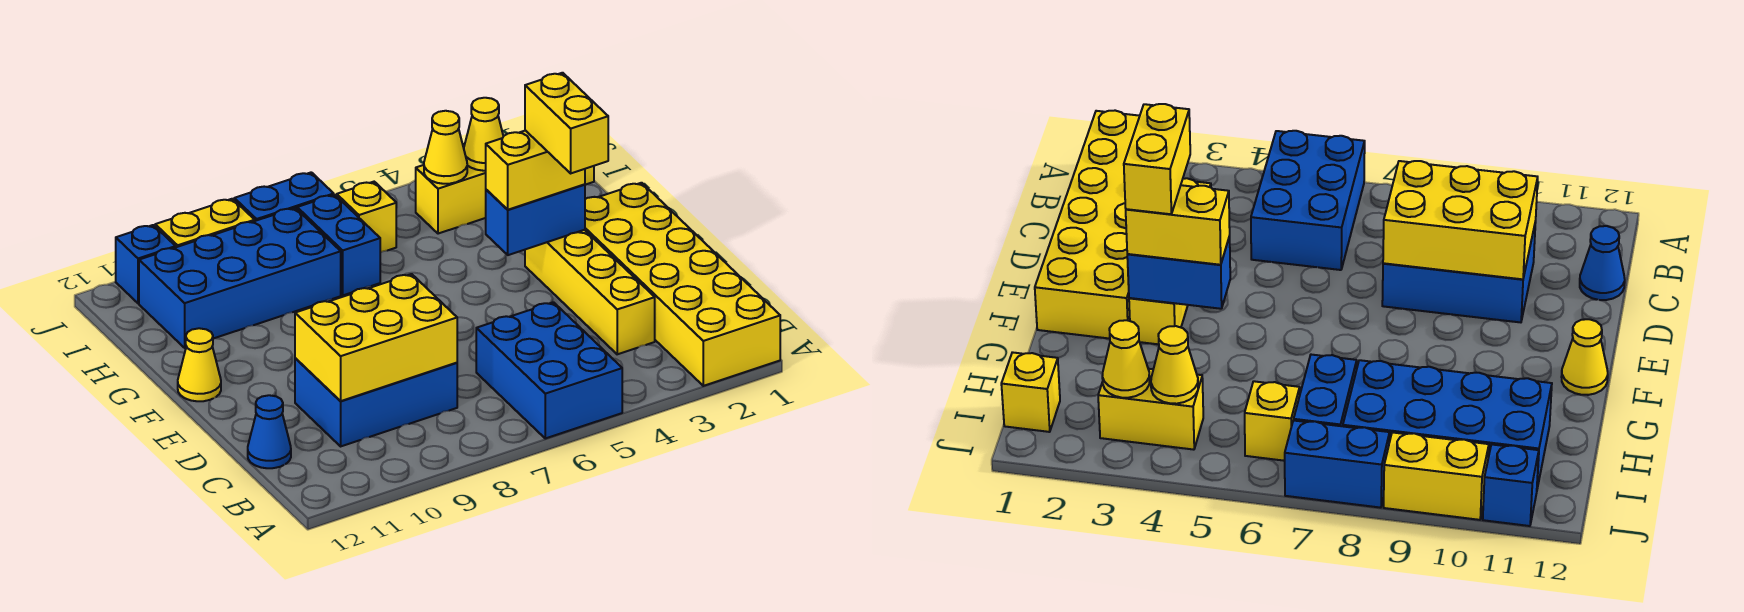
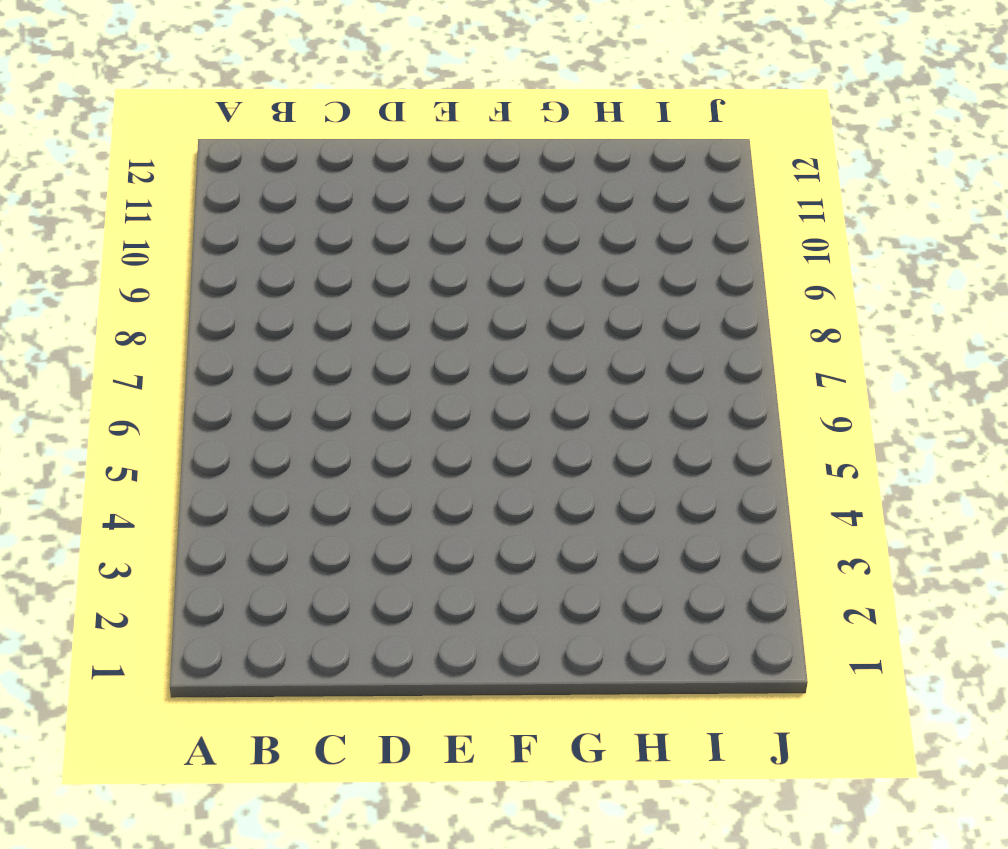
none -> yellow 2x6 brick [585,183,780,386]
none -> blue 2x3 brick [476,302,622,438]
none -> yellow 1x4 brick [525,230,655,354]

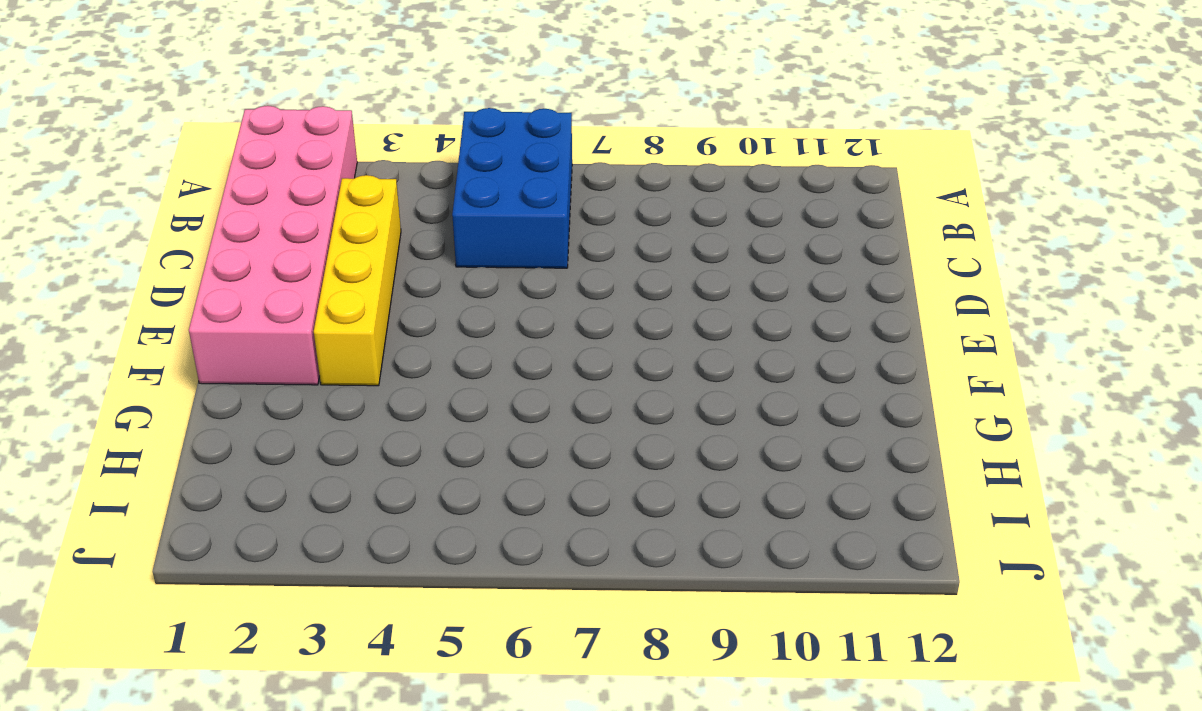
pink 2x6 brick [189,106,357,385] -> yellow 2x6 brick [585,183,780,386]
none -> blue 2x3 brick [295,358,457,446]
none -> blue 1x1 cone [248,395,291,468]
none -> yellow 1x1 cone [178,328,221,401]

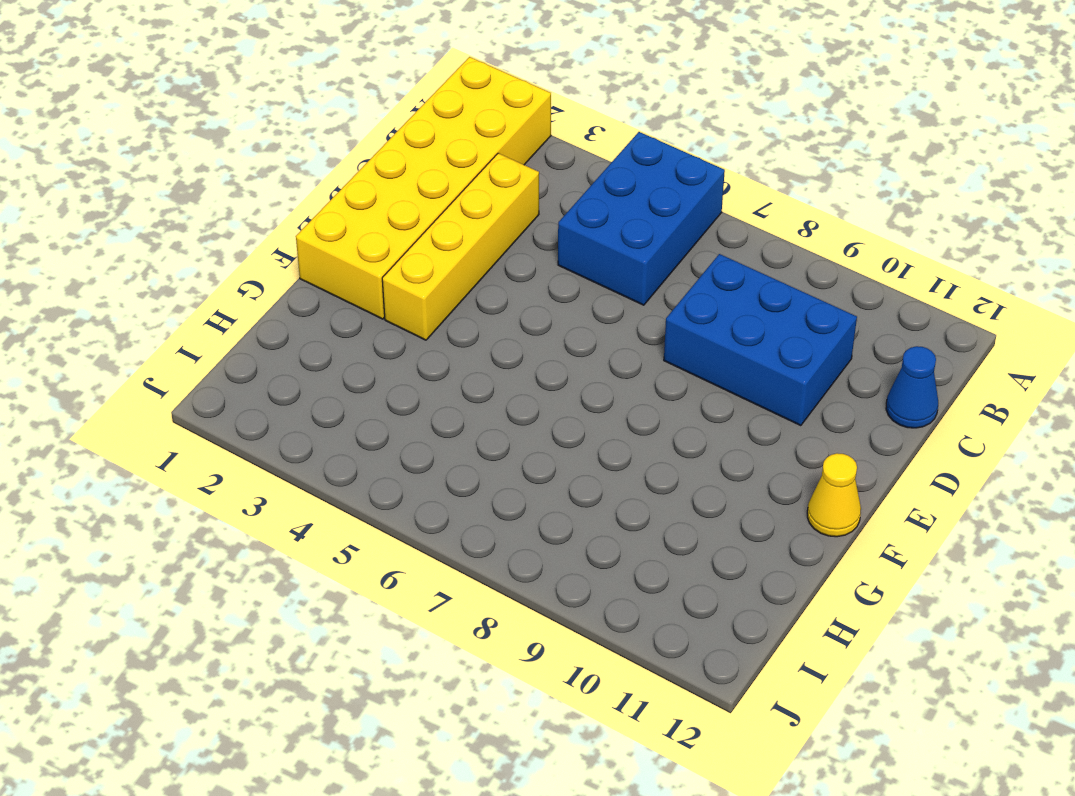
none -> blue 1x2 brick [297,195,380,295]
none -> blue 2x4 brick [139,208,341,348]
none -> yellow 1x1 brick [1001,352,1060,432]

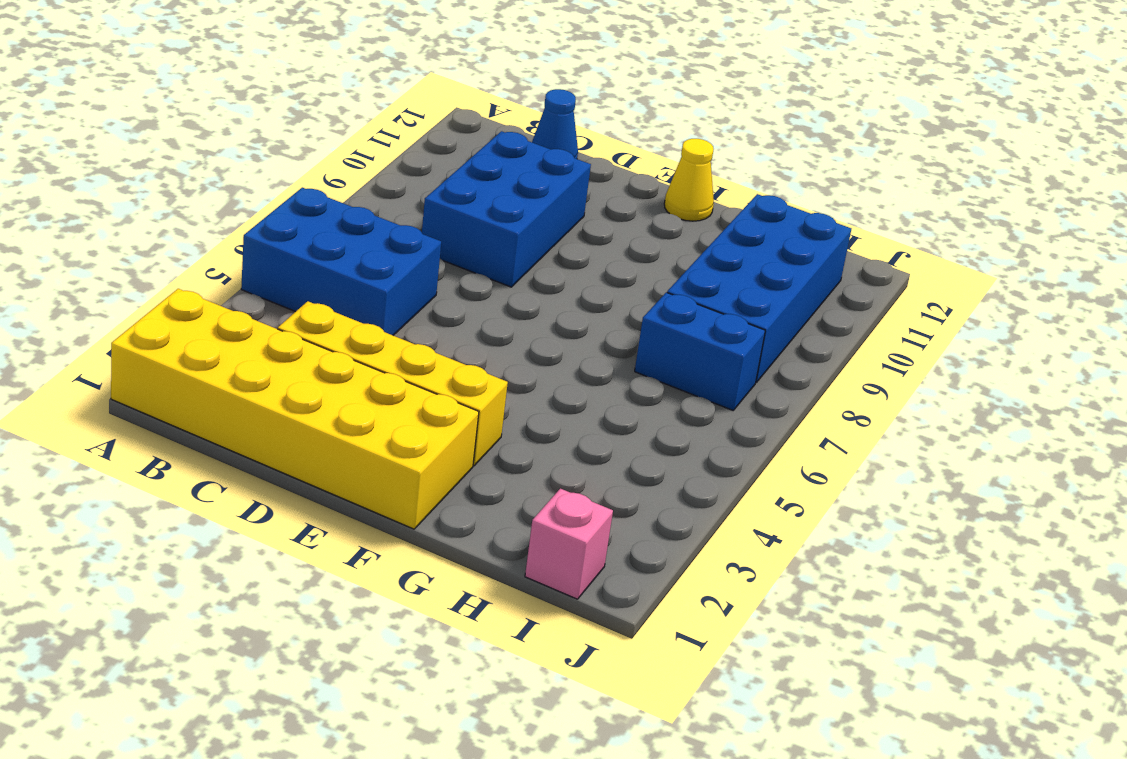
pink 1x1 brick [525,489,613,599] -> yellow 1x1 brick [1001,352,1060,432]
none -> yellow 1x2 brick [416,165,486,234]
none -> yellow 1x1 brick [337,182,396,253]
none -> blue 1x2 brick [234,172,334,221]

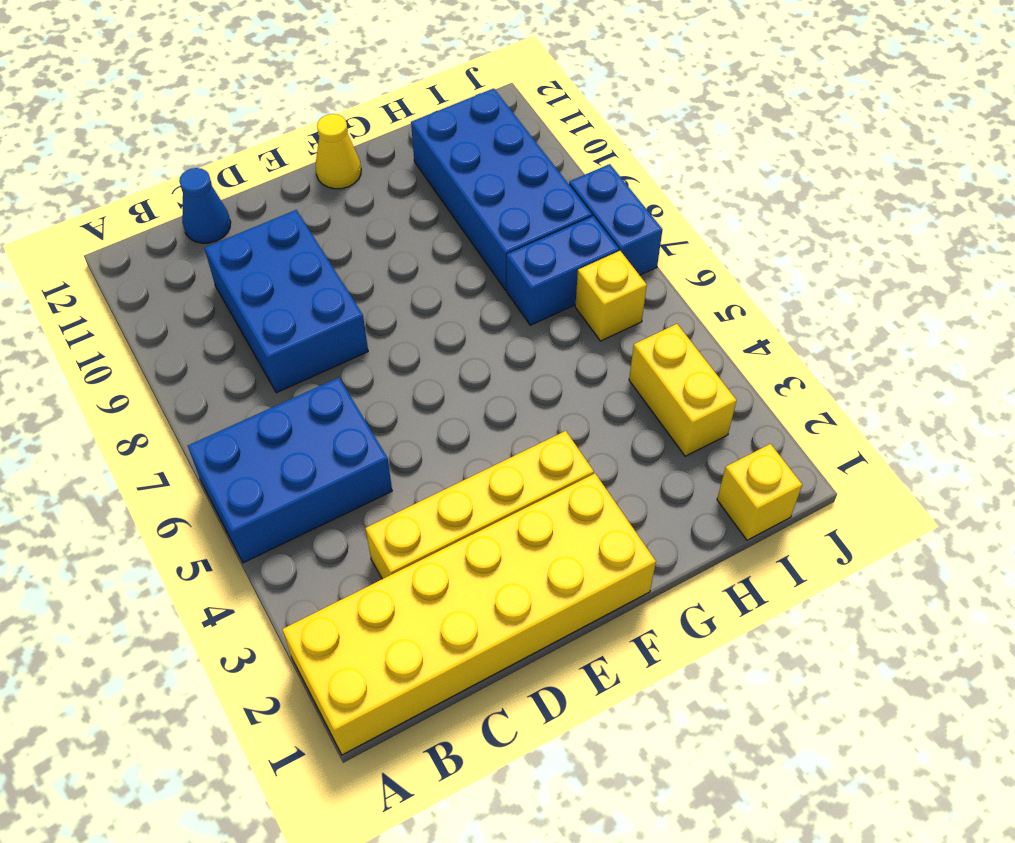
none -> yellow 1x2 brick [155,199,255,247]
none -> blue 1x1 brick [116,225,176,303]
none -> yellow 2x3 brick [295,274,457,401]

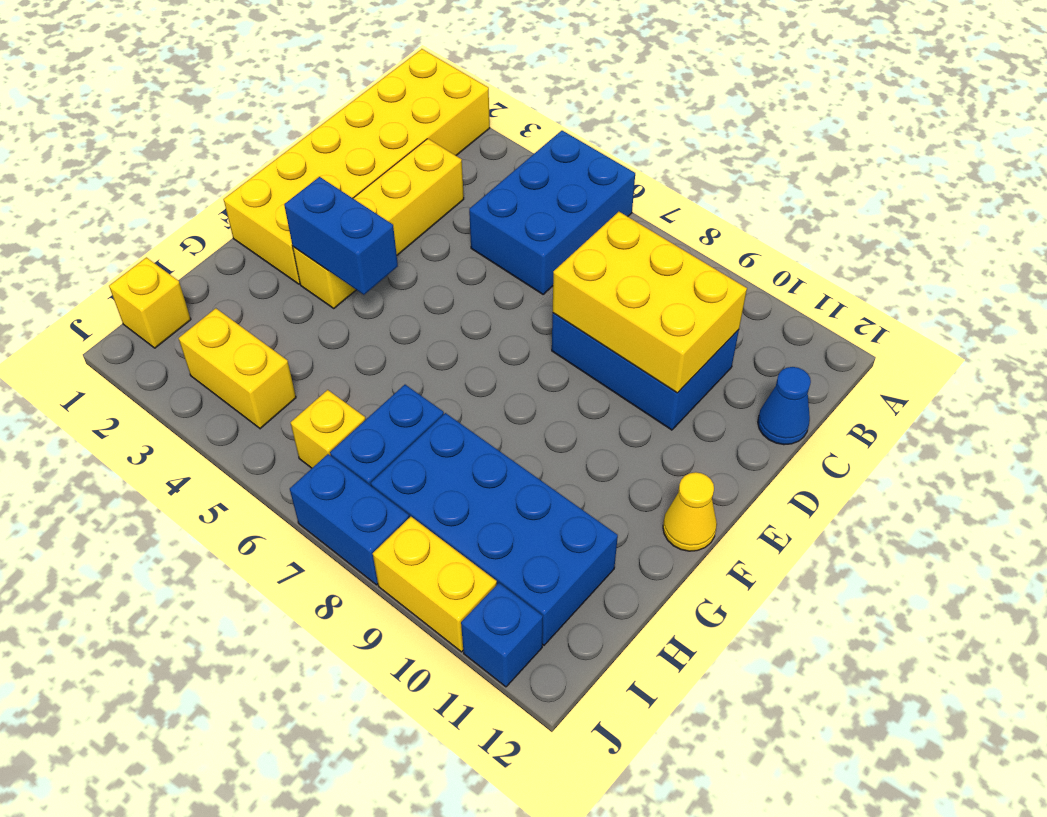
none -> yellow 1x1 cone [464,98,503,171]
none -> yellow 1x1 cone [424,111,467,184]
none -> yellow 1x2 brick [486,130,585,210]

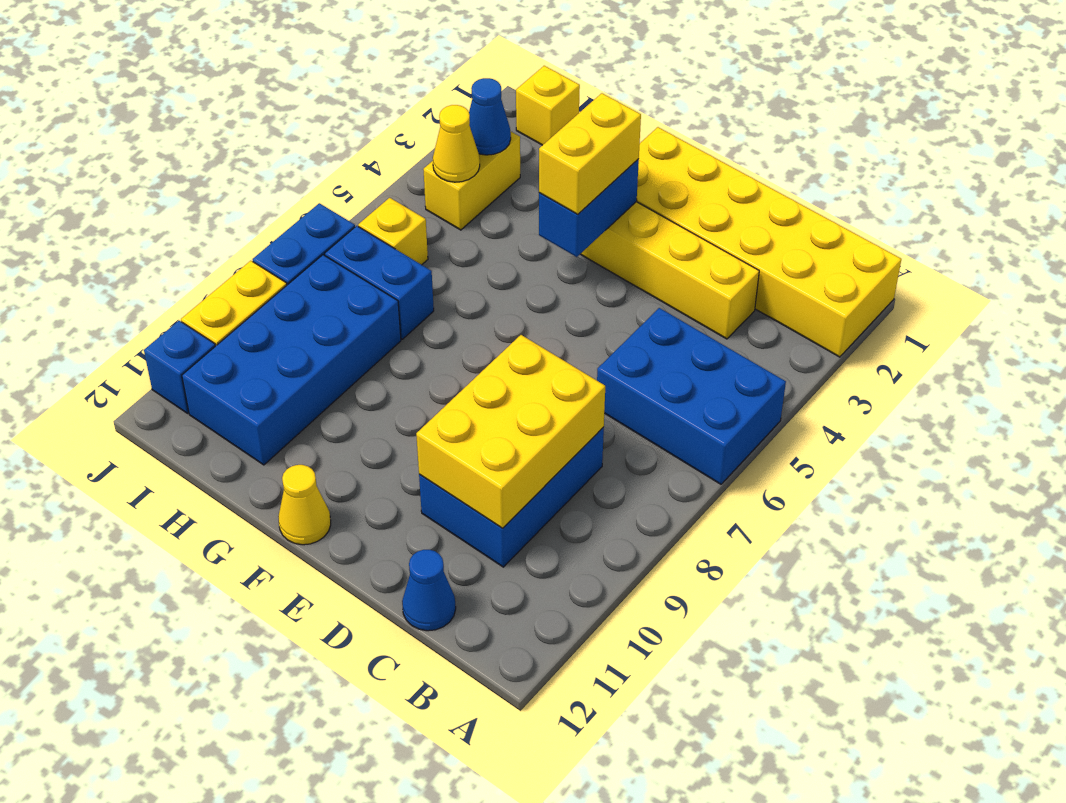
blue 1x1 cone [469,78,511,155] -> yellow 1x1 cone [464,98,503,171]
none -> yellow 1x2 brick [525,73,608,173]

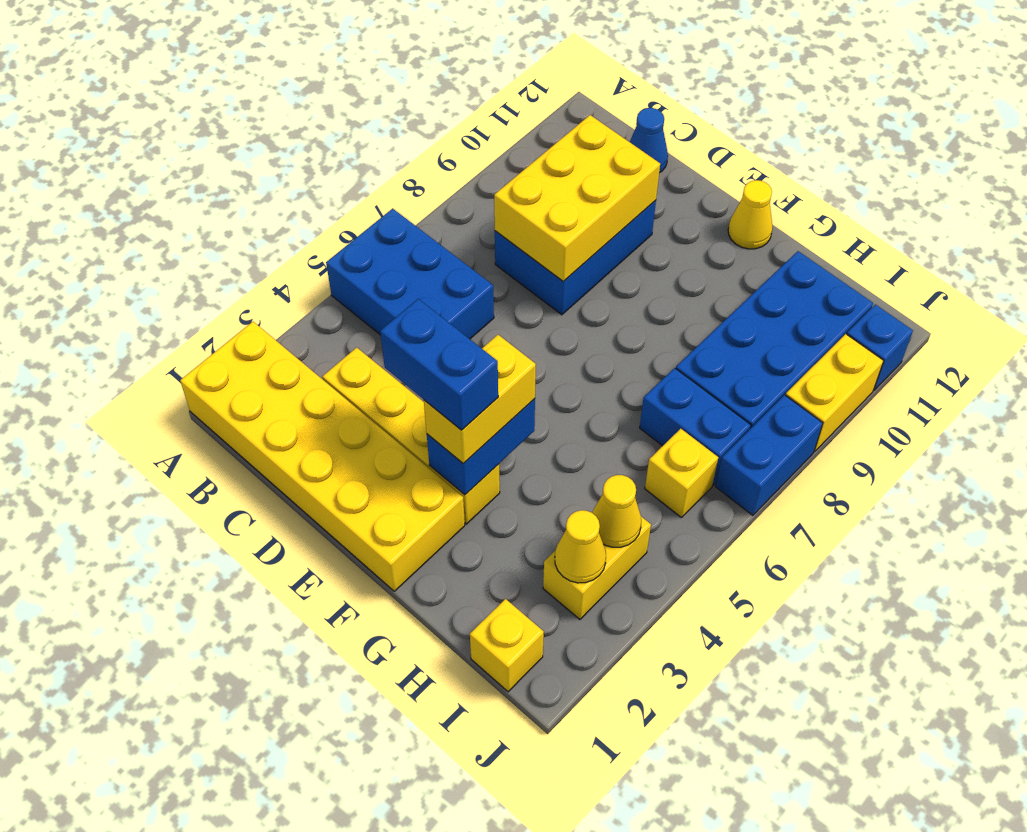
blue 1x2 brick [380,299,498,430] -> yellow 1x2 brick [525,73,608,173]

